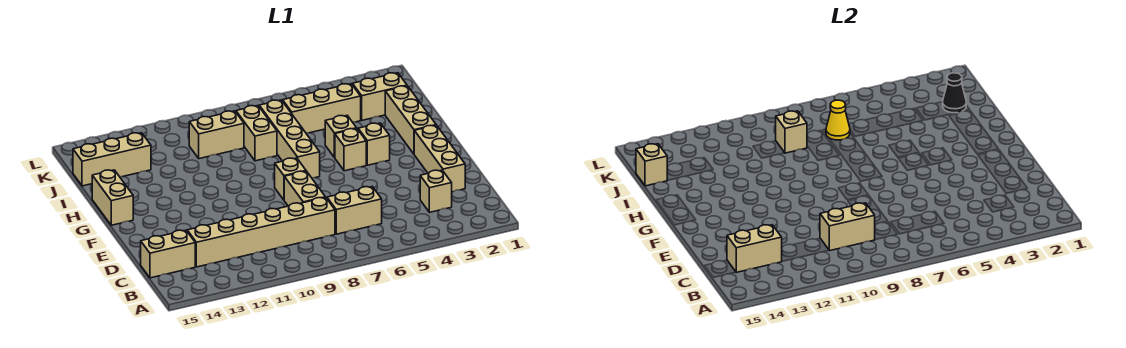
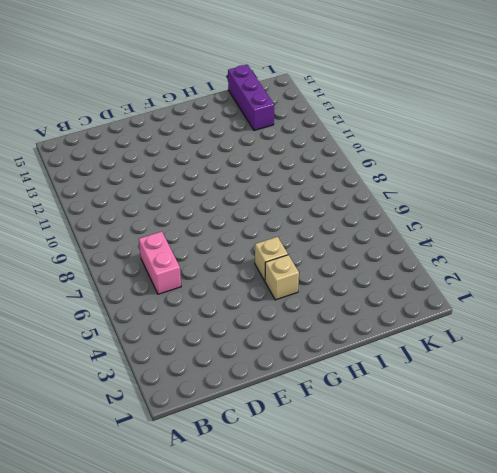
pink 1x2 brick [139,232,181,294] -> tan 1x2 brick [327,187,382,234]
purple 1x3 brick [228,65,274,130] -> tan 1x3 brick [73,133,151,186]
none -> tan 1x1 brick [420,170,452,212]
none -> tan 1x6 brick [187,197,335,267]
none -> tan 1x2 brick [141,230,195,278]

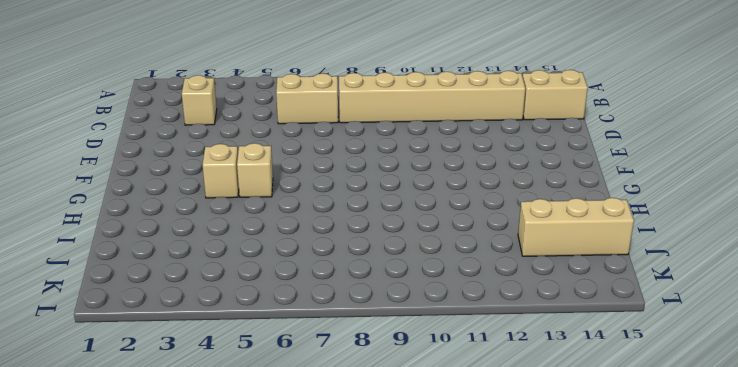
none -> tan 1x3 brick [414,125,465,192]
none -> tan 1x2 brick [284,171,325,206]
none -> tan 1x1 brick [275,158,306,200]

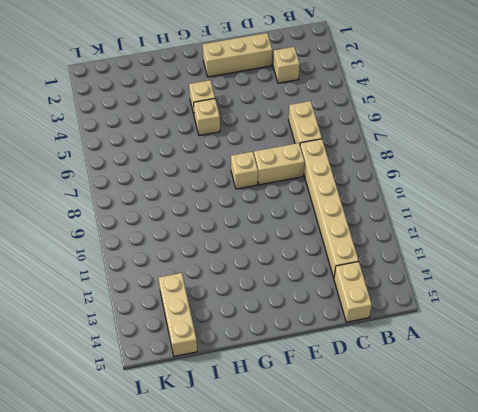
none -> tan 1x3 brick [385,86,436,154]
none -> tan 1x4 brick [259,100,320,178]
none -> tan 1x2 brick [92,170,133,225]

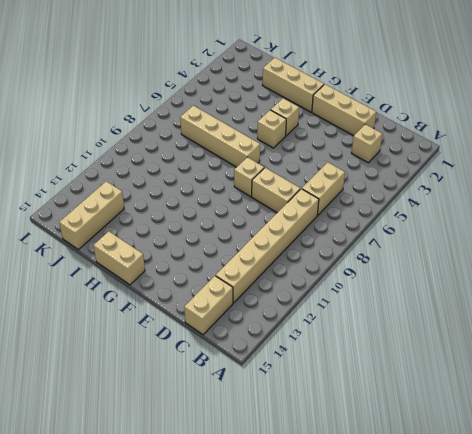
none -> tan 1x1 brick [325,116,357,158]
none -> tan 1x2 brick [236,106,277,161]
none -> tan 1x2 brick [352,73,407,120]

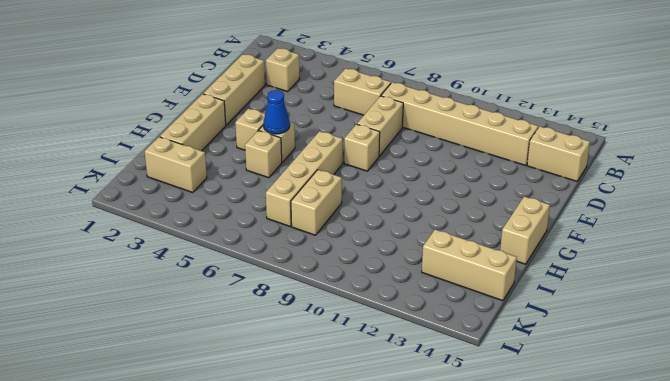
blue 1x1 cone [264,90,290,134] -> none
none -> tan 1x3 brick [283,84,361,133]
none -> tan 1x2 brick [189,111,244,159]
none -> tan 1x2 brick [820,203,875,251]

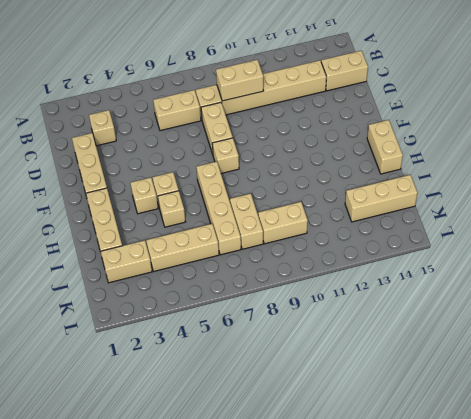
none -> tan 1x2 brick [727,225,782,272]
none -> black 1x1 cone [943,73,966,113]
none -> yellow 1x1 cone [826,100,850,140]

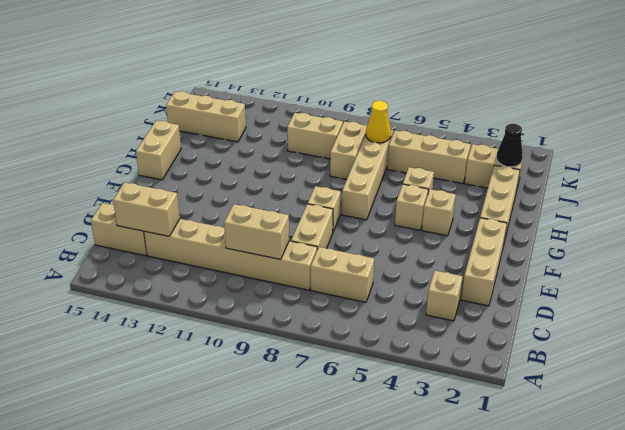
none -> tan 1x1 brick [776,111,807,153]
none -> tan 1x1 brick [636,144,667,186]

